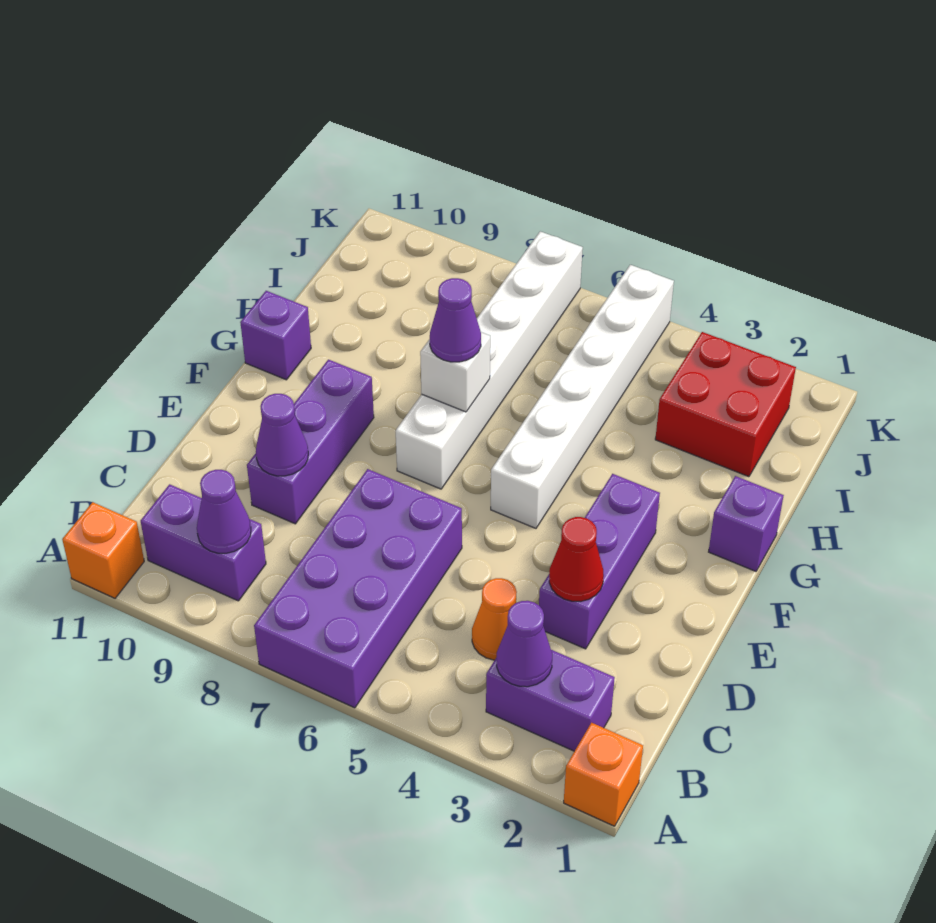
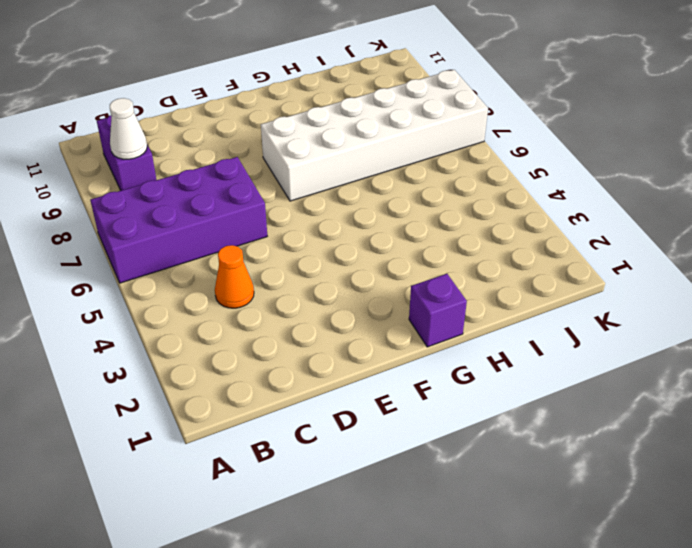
white 1x1 cone [110,98,147,159] -> purple 1x1 cone [197,470,251,553]
white 2x6 brick [261,70,488,201] -> white 1x6 brick [396,231,583,489]
none -> orange 1x1 brick [564,723,643,826]
none -> orange 1x1 brick [62,502,144,598]
none -> purple 1x2 brick [486,650,615,751]

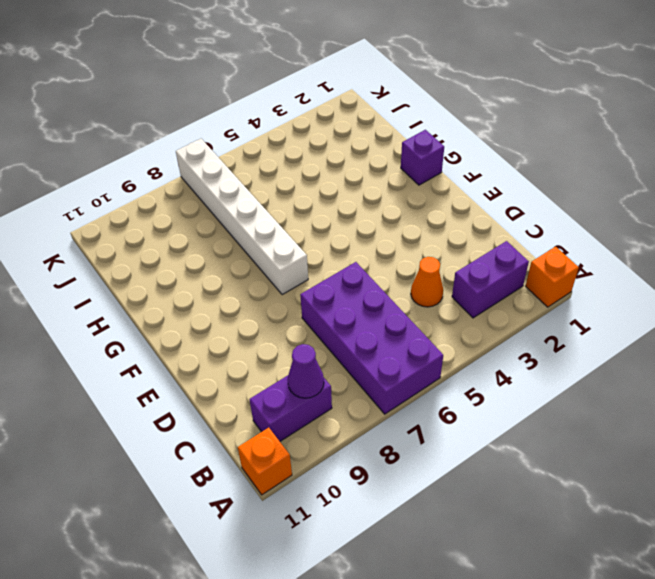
none -> purple 1x3 brick [539,474,660,649]
none -> purple 1x3 brick [247,360,374,524]
none -> white 1x6 brick [491,265,674,528]

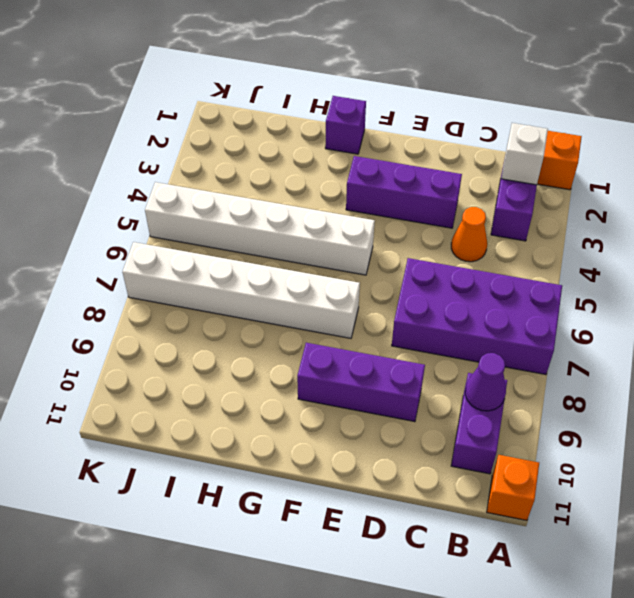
white 1x1 brick [501,123,548,185] -> white 1x1 brick moved to [420,332,490,412]
none -> purple 1x1 brick [240,291,311,380]
none -> red 2x2 brick [655,332,796,477]
none -> purple 1x1 cone [497,601,552,687]

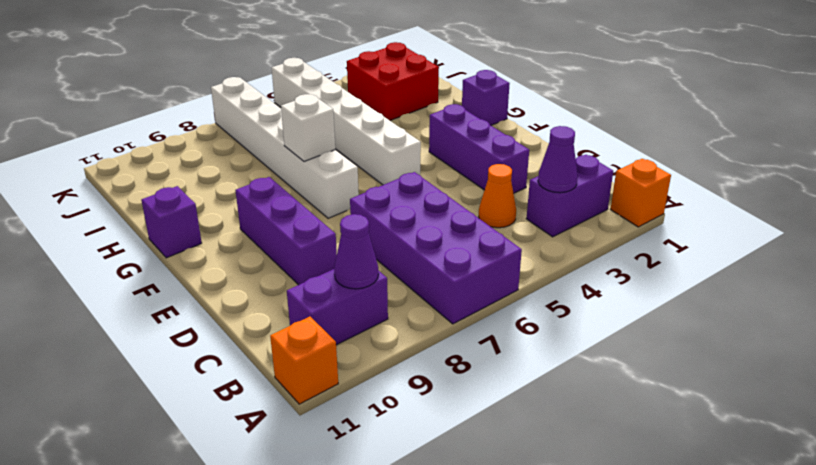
none -> red 1x1 cone [549,517,604,601]
none -> purple 1x1 cone [256,394,308,476]
none -> purple 1x1 cone [430,278,481,362]

